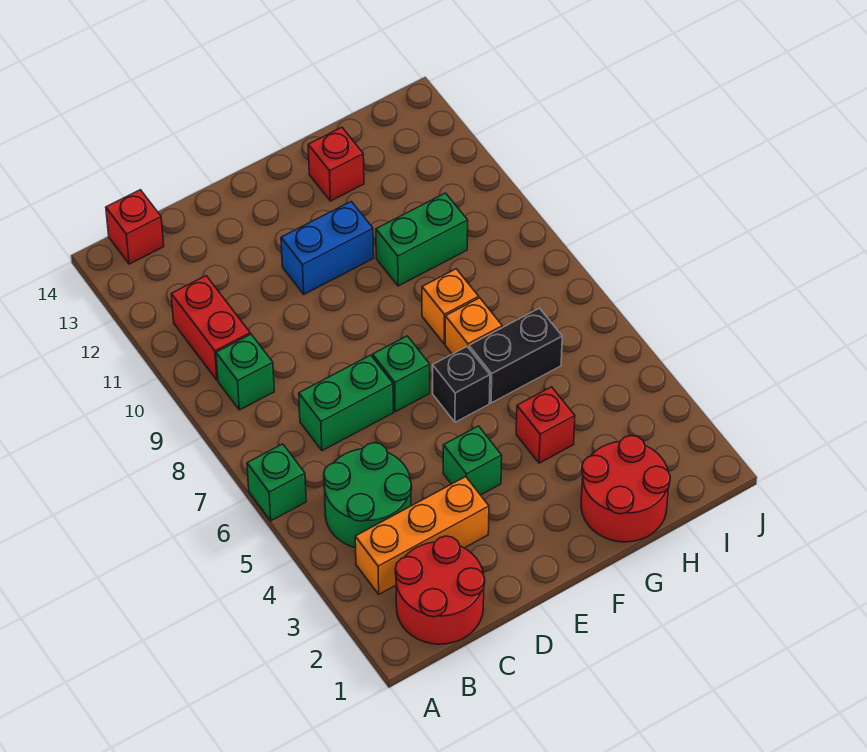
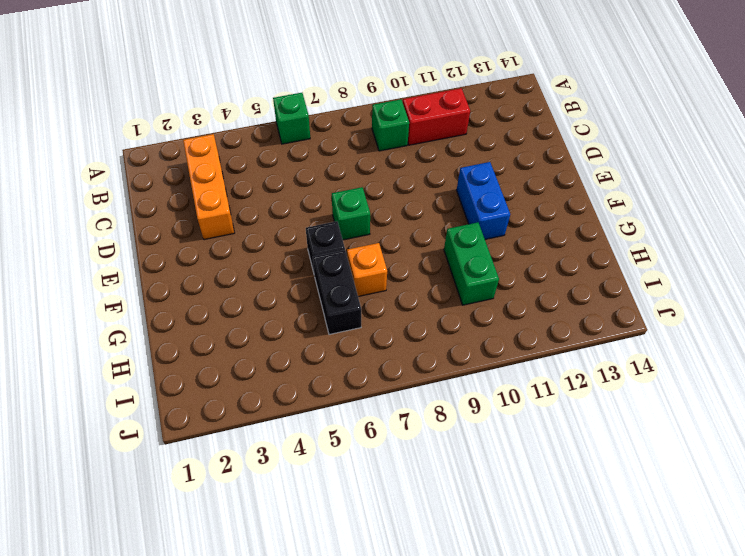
none -> red 2x2 round brick [395,536,485,644]
none -> green 2x2 round brick [324,443,412,548]
none -> red 1x1 brick [106,190,164,264]

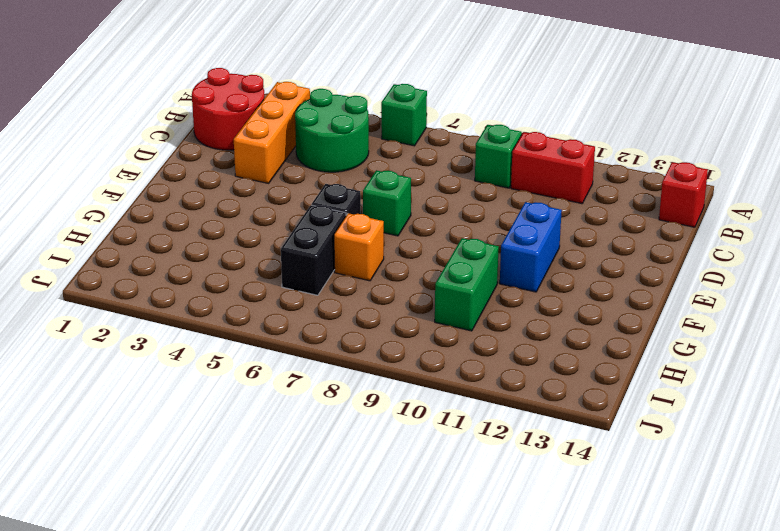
none -> green 1x2 brick [299,355,393,451]
none -> green 1x1 brick [443,426,502,495]
none -> red 2x2 round brick [581,436,670,542]

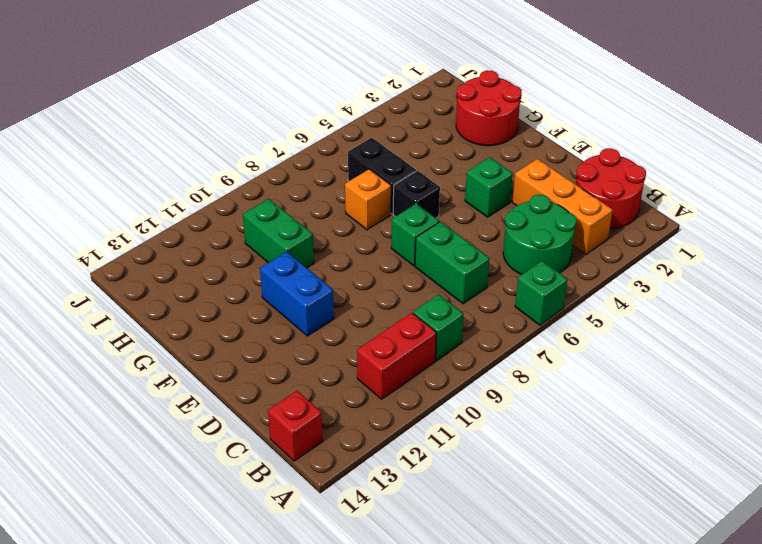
none -> red 1x1 brick [516,387,575,463]
none -> orange 1x1 brick [422,269,479,344]
none -> red 1x1 brick [308,127,364,201]

